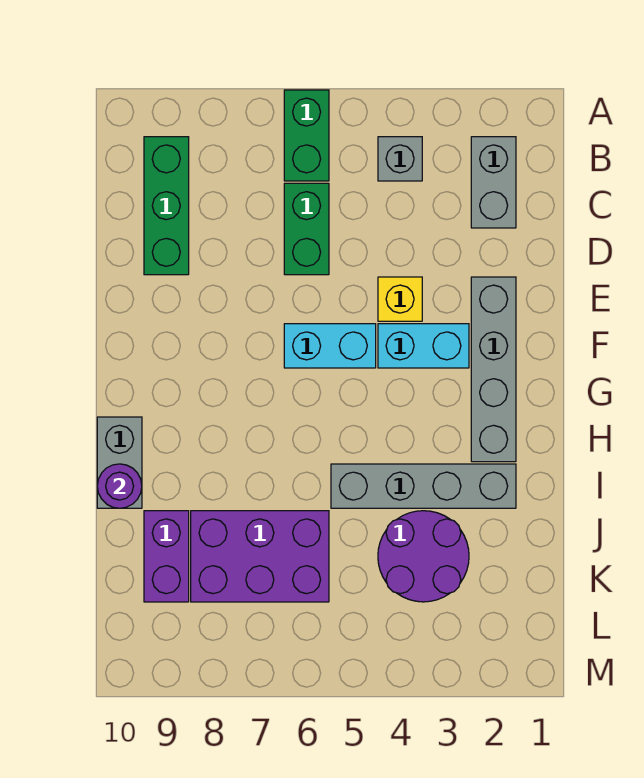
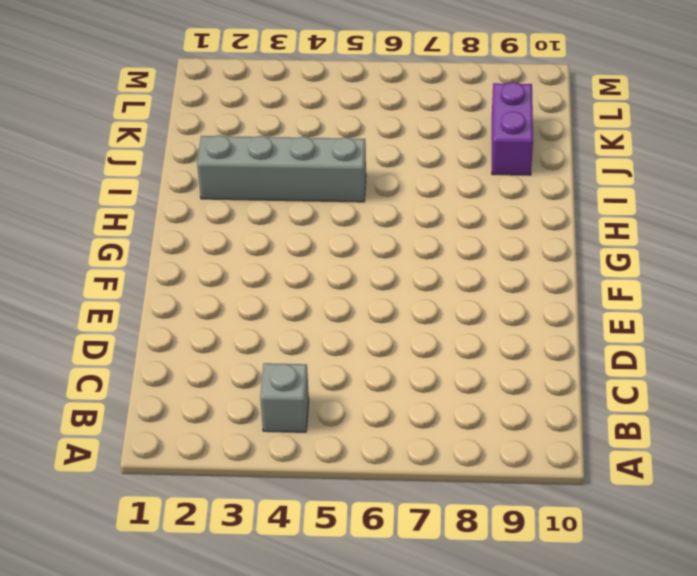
none -> green 1x2 brick [284,90,329,181]
none -> grey 1x2 brick [471,137,516,228]
none -> green 1x3 brick [144,137,189,275]

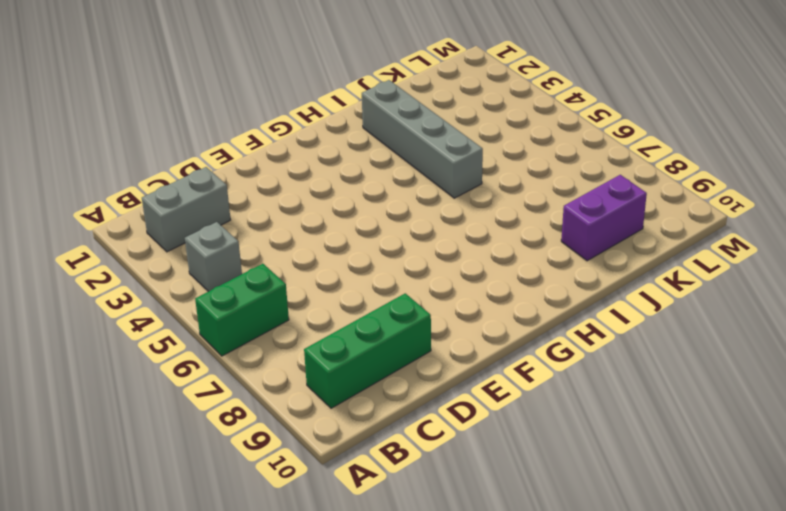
none -> green 1x2 brick [284,183,329,275]
none -> grey 1x4 brick [471,277,516,462]
none -> yellow 1x1 brick [378,277,422,321]

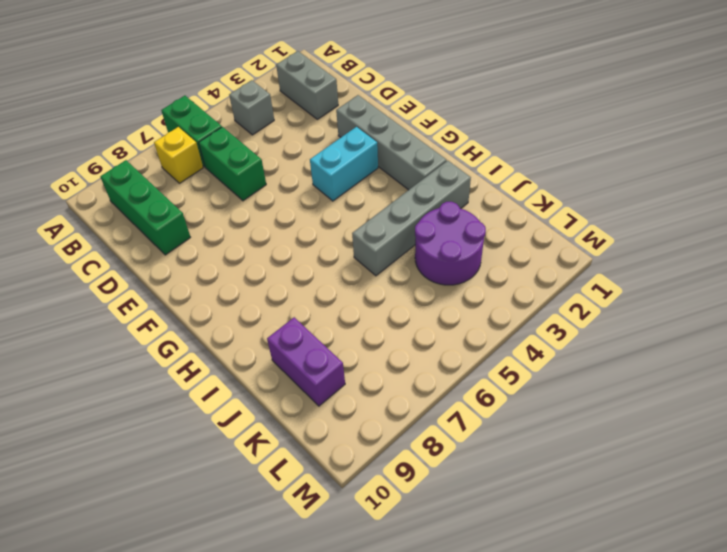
yellow 1x1 brick [154,127,203,183] -> yellow 1x1 brick moved to [378,277,422,321]
none -> cyan 1x2 brick [284,324,376,368]
none -> grey 1x2 brick [97,417,142,508]
none -> purple 2x3 brick [191,511,329,602]

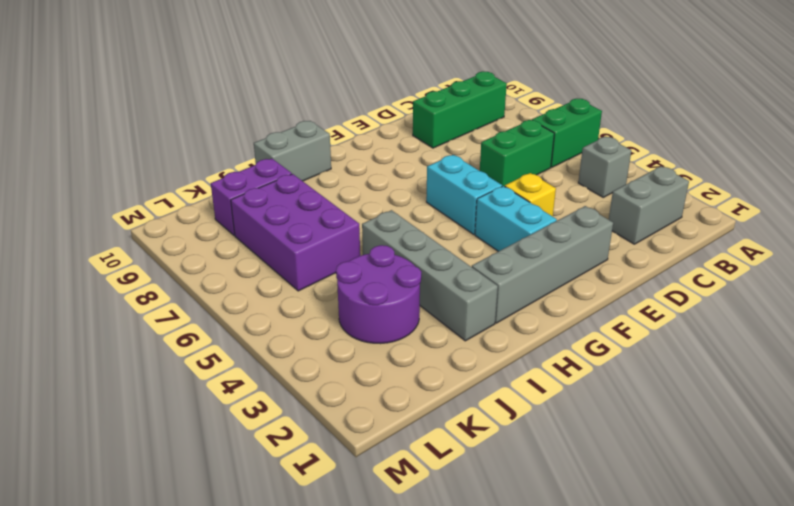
none -> purple 1x1 round brick [97,464,142,508]

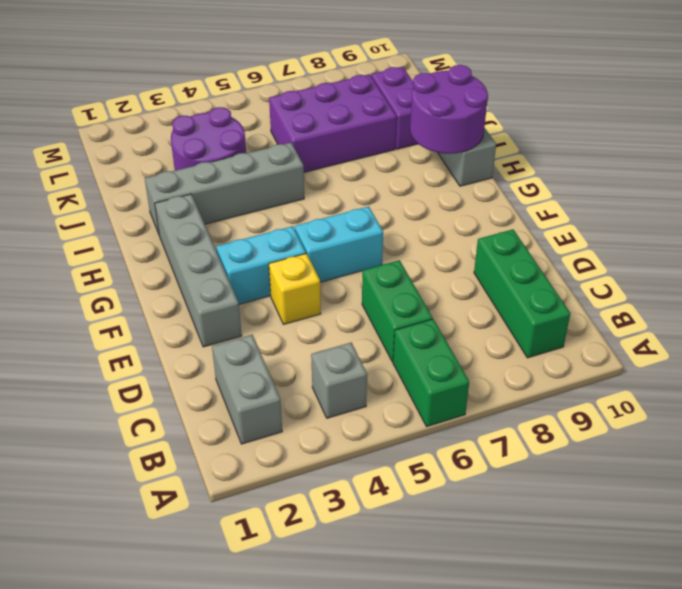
purple 2x2 round brick [410,65,488,154] -> purple 1x1 round brick [97,464,142,508]

